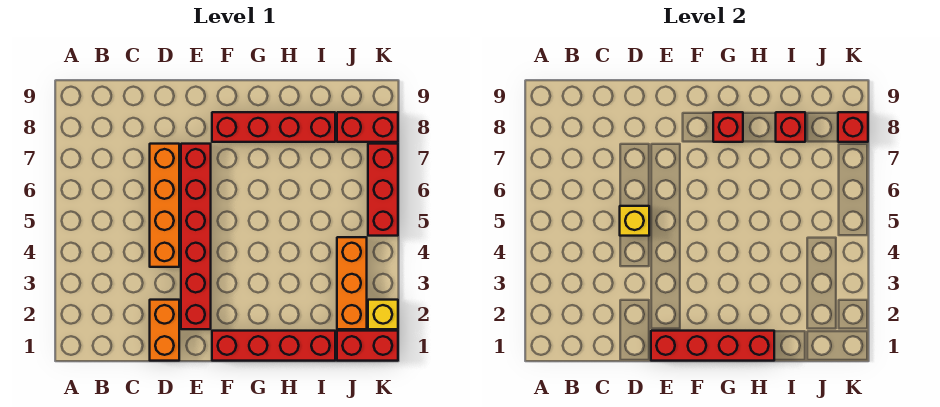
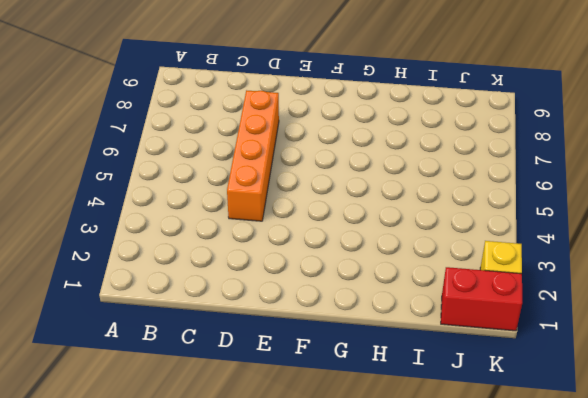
none -> orange 1x2 brick [150,300,179,361]
none -> red 1x6 brick [181,144,211,329]
none -> red 1x4 brick [212,331,335,361]

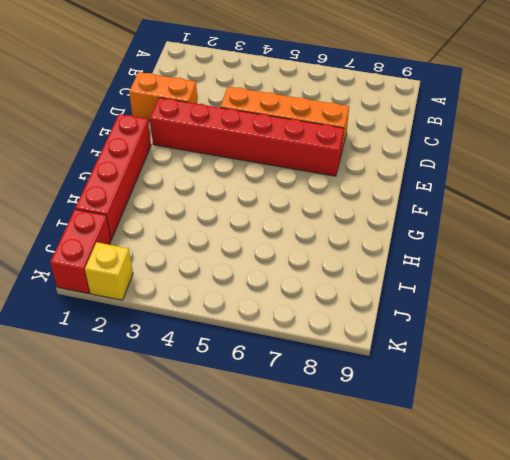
none -> red 1x4 brick [212,112,335,142]
none -> orange 1x3 brick [337,237,367,329]
none -> red 1x2 brick [337,112,398,142]

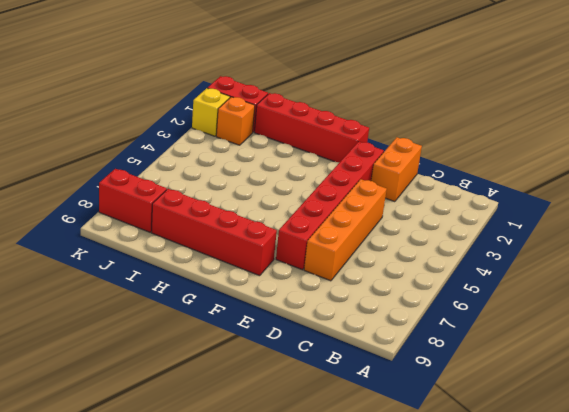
orange 1x1 brick [216,97,255,145] -> orange 1x3 brick [337,237,367,329]
none -> red 1x3 brick [368,144,398,236]
none -> yellow 1x1 brick [620,206,649,236]
none -> red 1x4 brick [651,331,774,361]

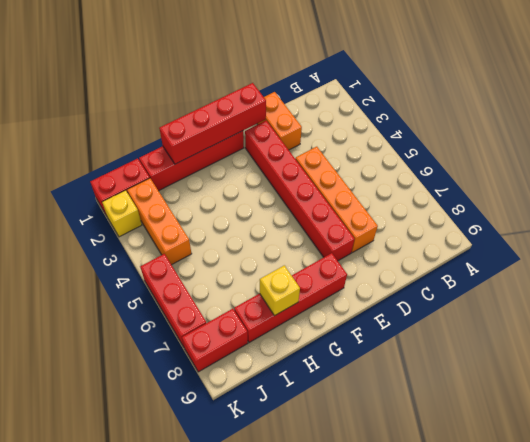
yellow 1x1 brick [260,265,300,316] -> yellow 1x1 brick moved to [620,206,649,236]
none -> red 1x1 brick [713,112,743,142]
none -> red 1x1 brick [776,112,805,142]
none -> red 1x1 brick [838,112,868,142]

